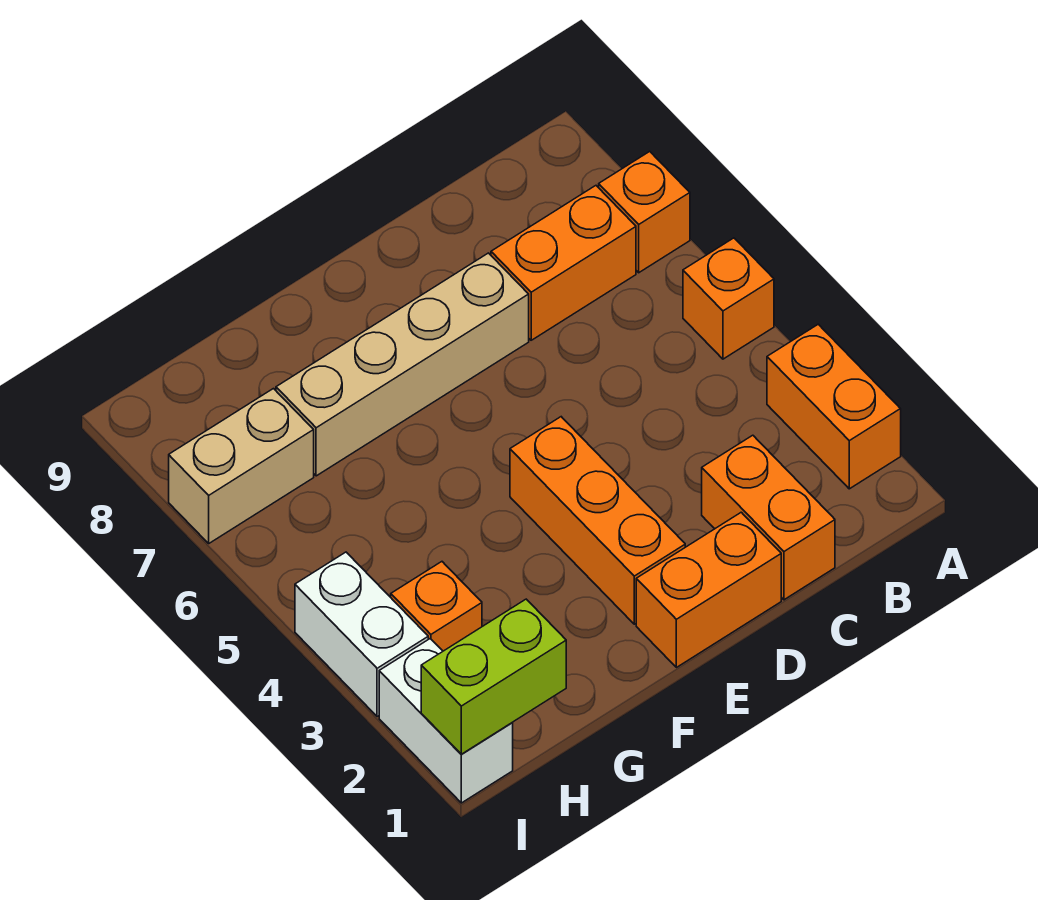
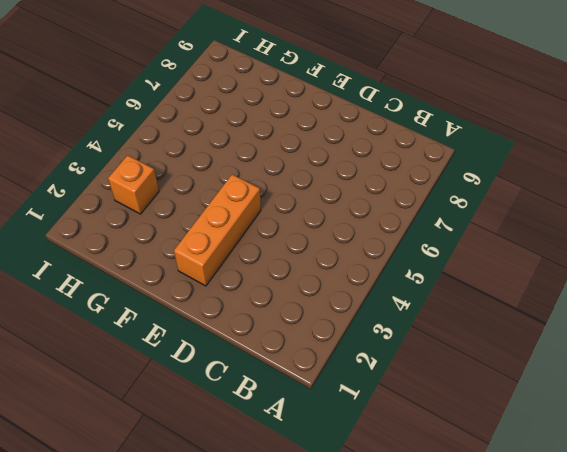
none -> orange 1x2 brick [767,324,901,489]
none -> orange 1x1 brick [683,238,774,359]
none -> orange 1x1 brick [599,151,690,273]

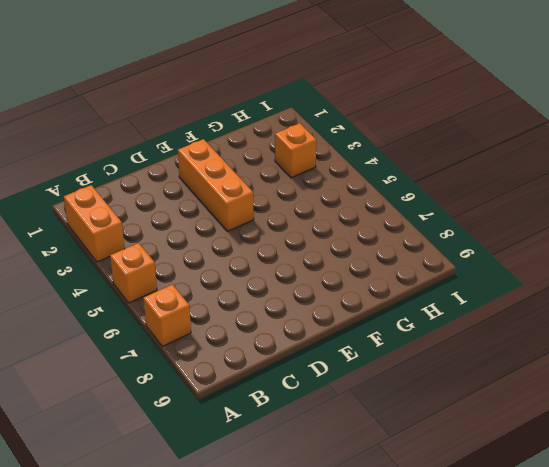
none -> orange 1x2 brick [491,186,636,340]
none -> orange 1x2 brick [702,435,835,600]
none -> orange 1x2 brick [636,512,781,667]

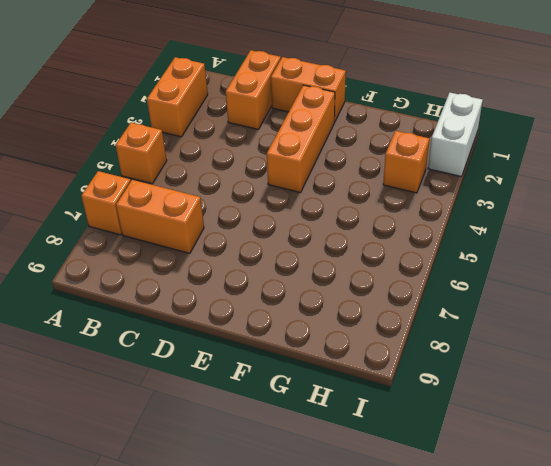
none -> tan 1x4 brick [276,253,529,476]
none -> tan 1x2 brick [169,389,314,543]
none -> white 1x2 brick [295,552,428,717]

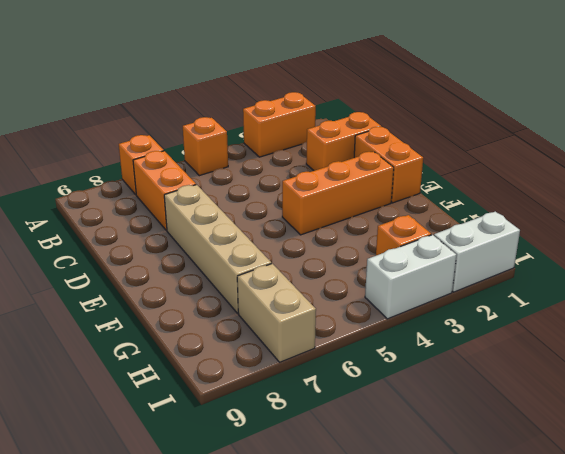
none -> lime 1x2 brick [421,599,566,754]

